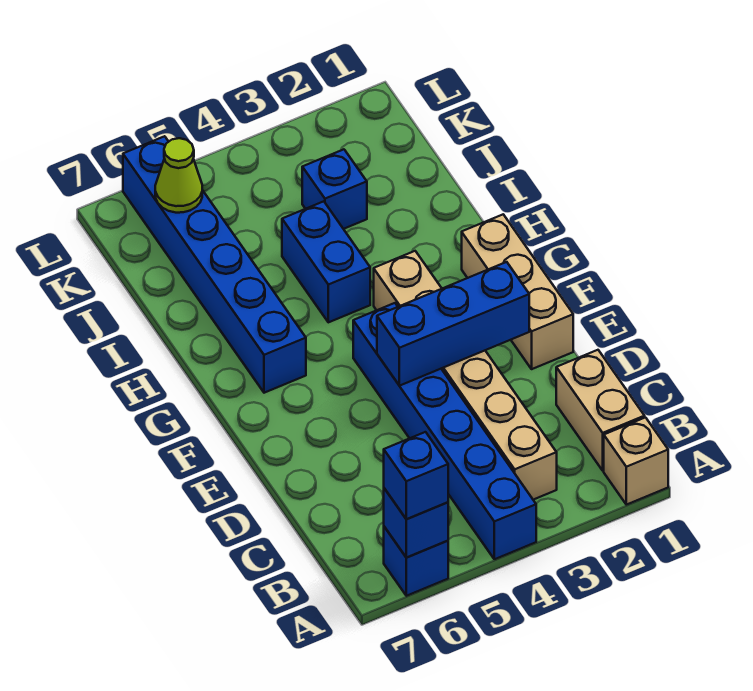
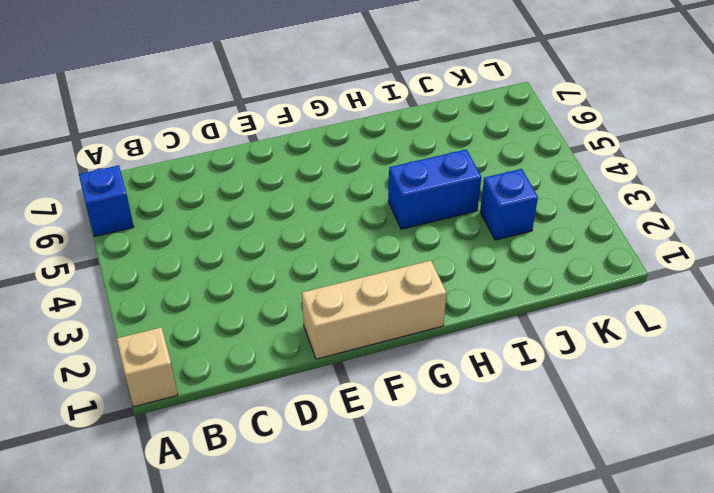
none -> blue 1x6 brick [353,303,536,559]
none -> tan 1x2 brick [556,350,645,471]
none -> tan 1x6 brick [374,251,557,500]

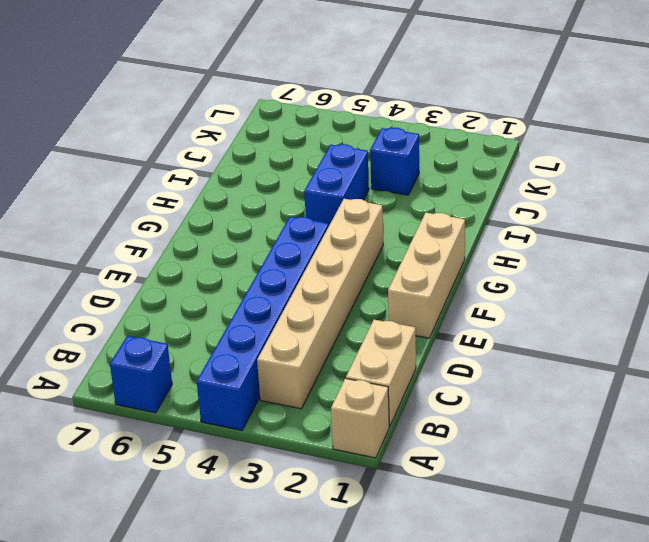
none -> blue 1x6 brick [123,136,306,393]
none -> blue 1x1 brick [384,488,448,557]
none -> blue 1x3 brick [377,262,529,386]

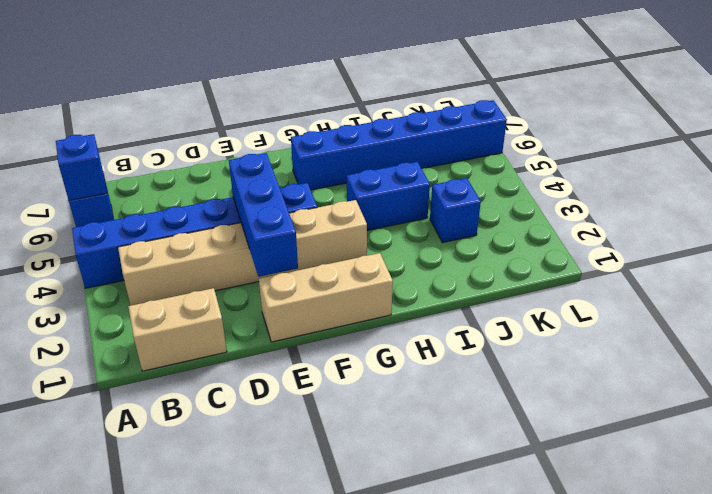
none -> tan 1x1 brick [604,418,668,505]
none -> lime 1x1 cone [155,138,202,213]
none -> blue 1x1 brick [384,432,448,519]

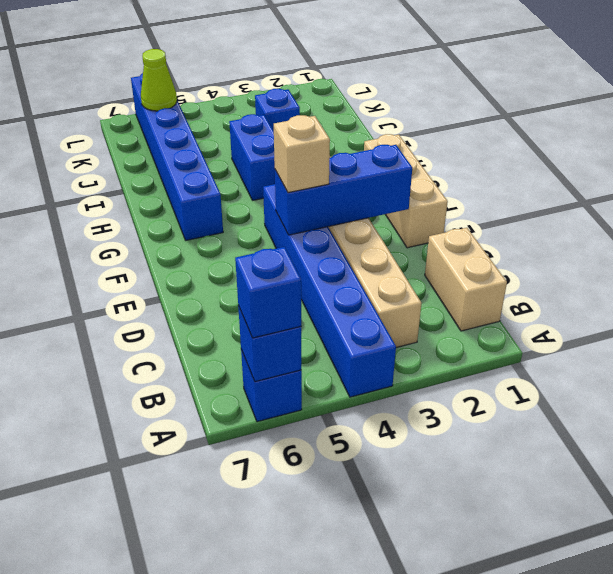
tan 1x1 brick [274,115,330,193] -> tan 1x1 brick moved to [604,418,668,505]

